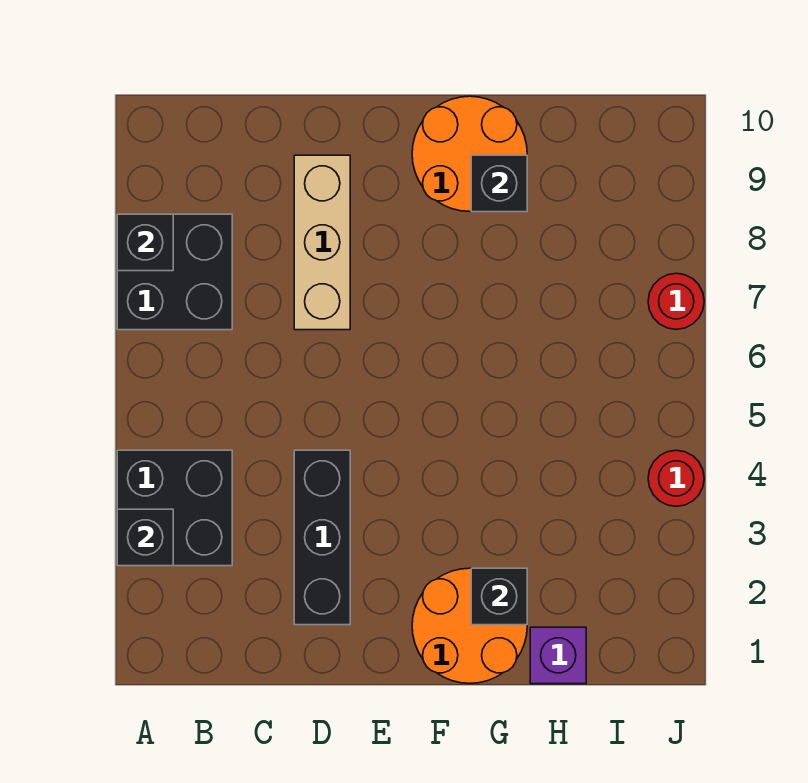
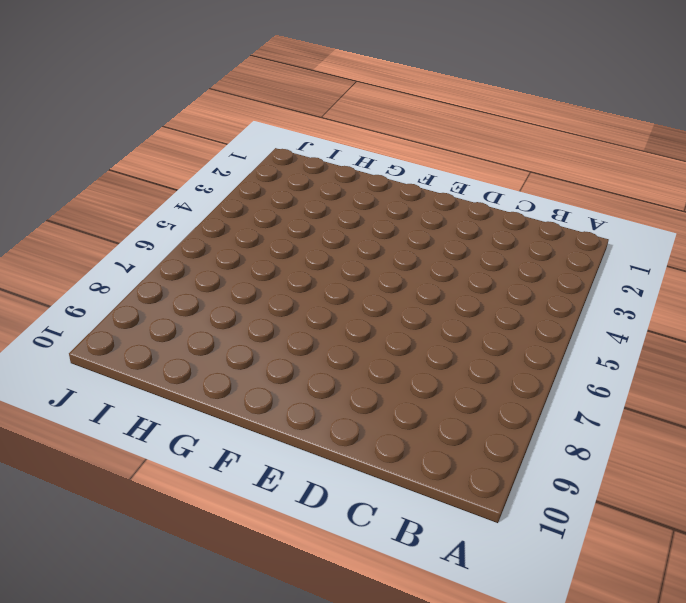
none -> black 2x2 brick [117,450,232,566]
none -> black 2x2 brick [117,214,232,330]
none -> black 1x3 brick [294,450,350,625]

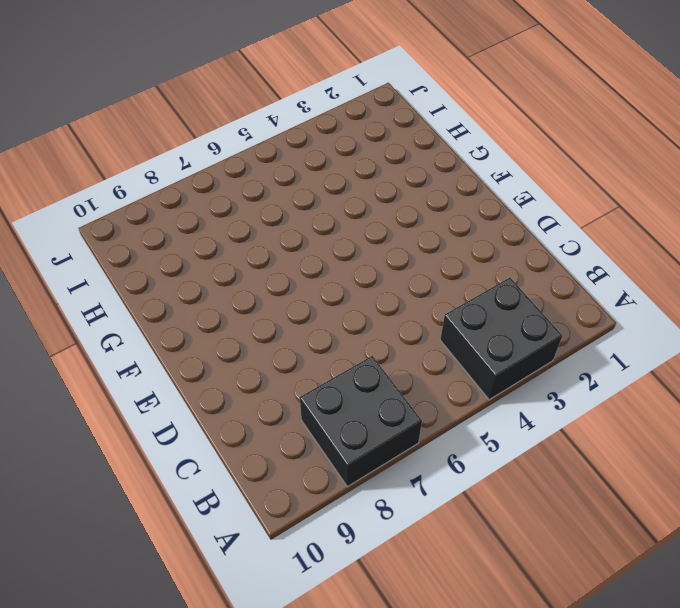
none -> black 1x3 brick [294,450,350,625]
none -> tan 1x3 brick [294,155,350,330]
none -> orange 2x2 round brick [412,568,527,683]

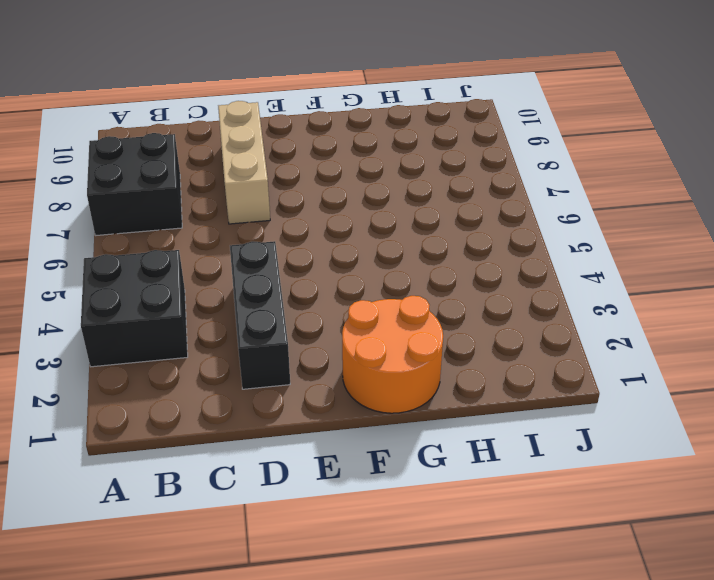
none -> orange 2x2 round brick [412,96,527,212]
none -> purple 1x1 brick [530,627,586,684]
none -> red 1x1 round brick [648,450,704,506]

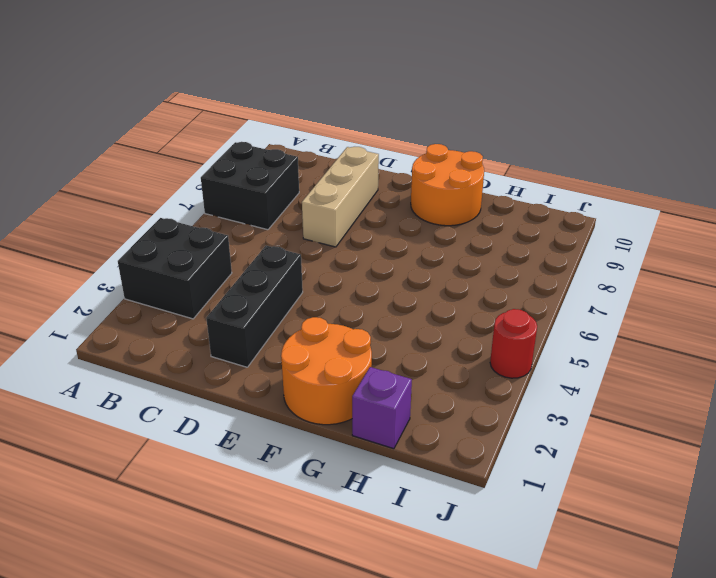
none -> red 1x1 round brick [648,273,704,329]
none -> black 1x1 brick [117,509,173,566]
none -> black 1x1 brick [117,214,173,271]

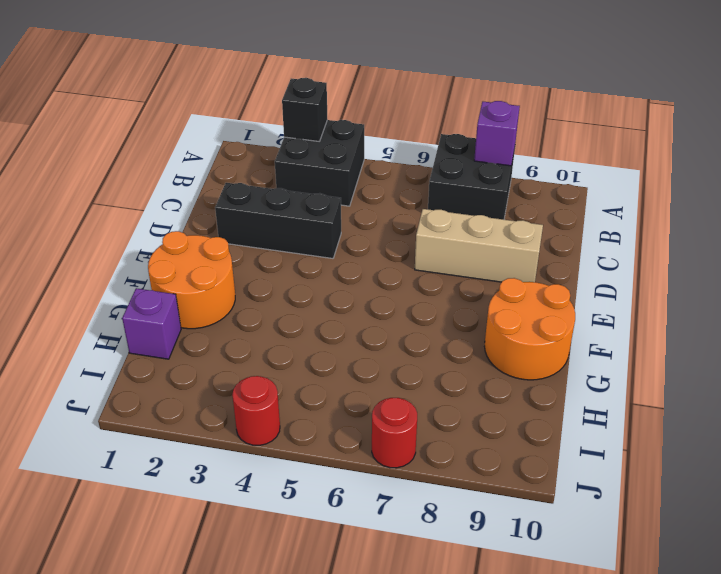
purple 1x1 brick [474,101,520,166] -> black 1x1 brick [117,214,173,271]
none -> black 1x1 brick [471,568,527,625]
none -> black 1x1 brick [471,155,527,212]

